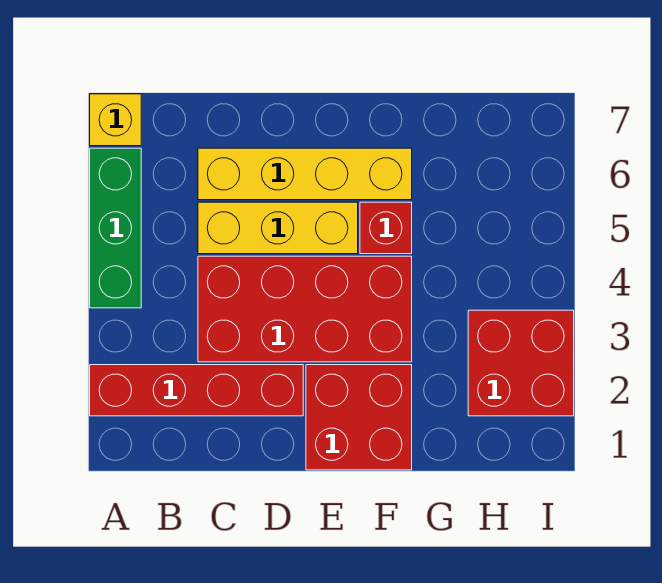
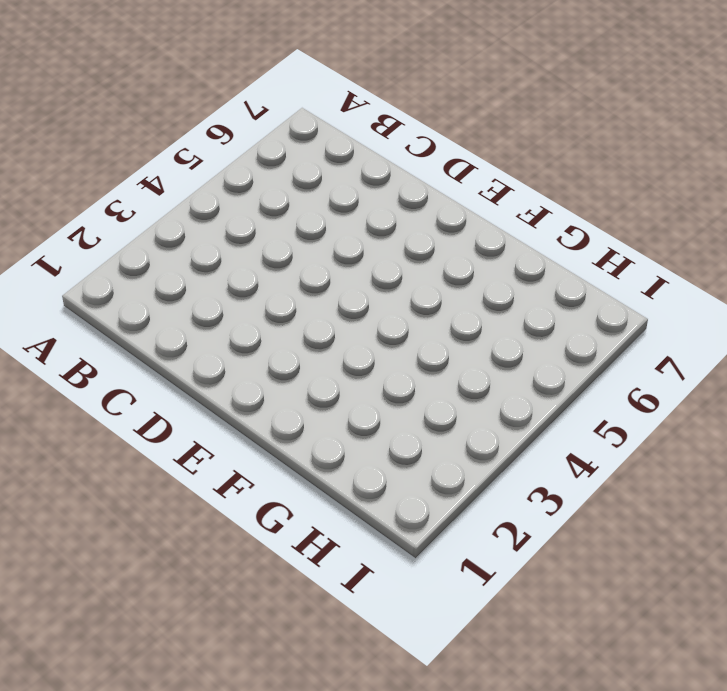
none -> red 1x4 brick [90,365,303,416]
none -> green 1x3 brick [90,148,141,308]

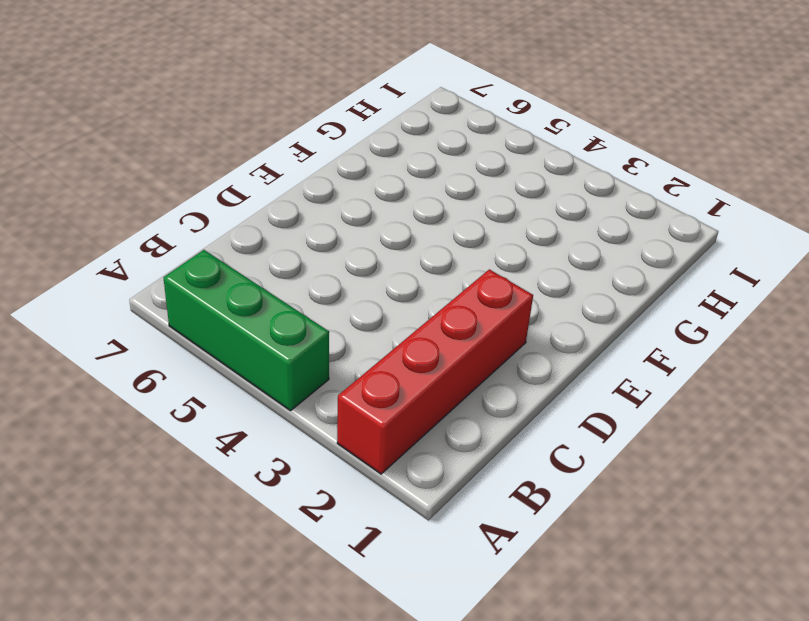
none -> yellow 1x1 brick [90,94,141,146]
none -> red 2x4 brick [198,256,412,362]

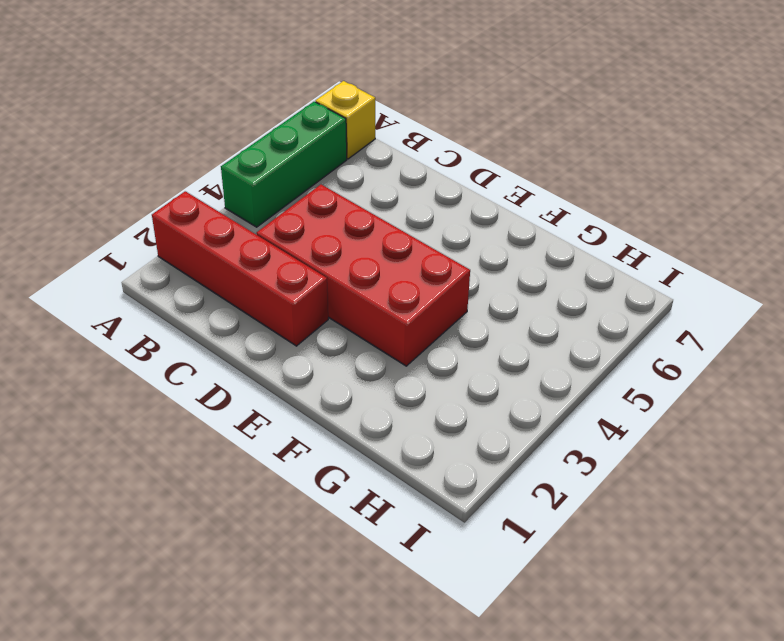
none -> yellow 1x3 brick [198,202,358,254]
none -> yellow 1x4 brick [198,148,412,200]

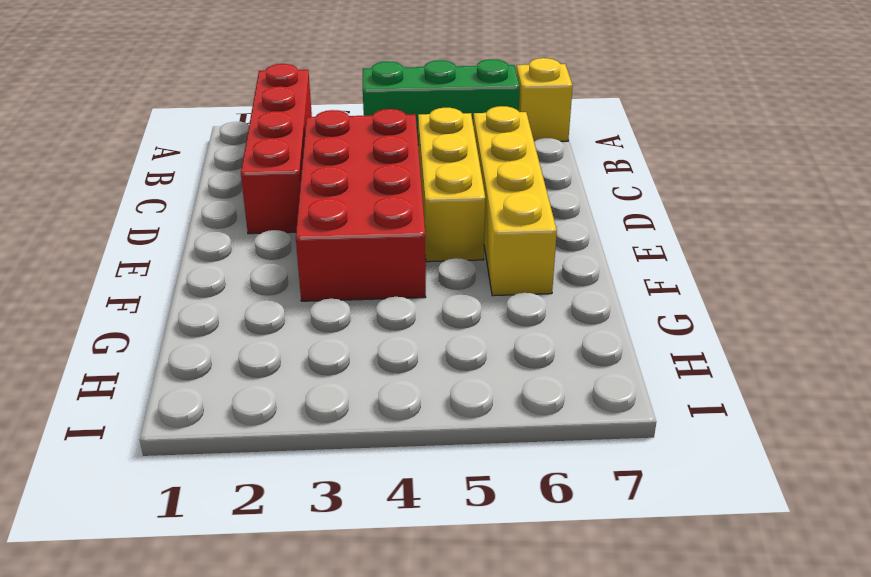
none -> red 2x2 brick [306,365,412,470]
none -> red 1x1 brick [360,202,412,254]

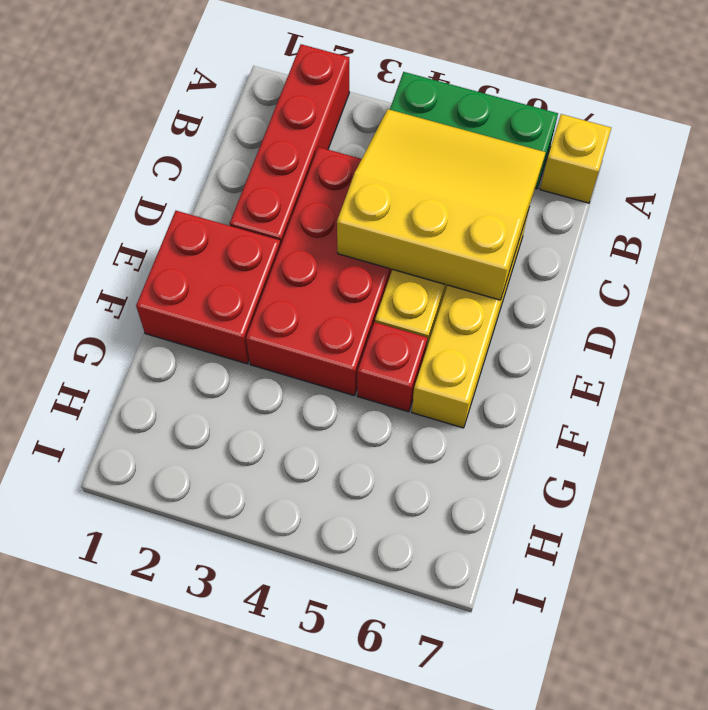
yellow 3x3 slope [337,109,546,300] -> none
none -> red 2x2 brick [468,310,574,416]

